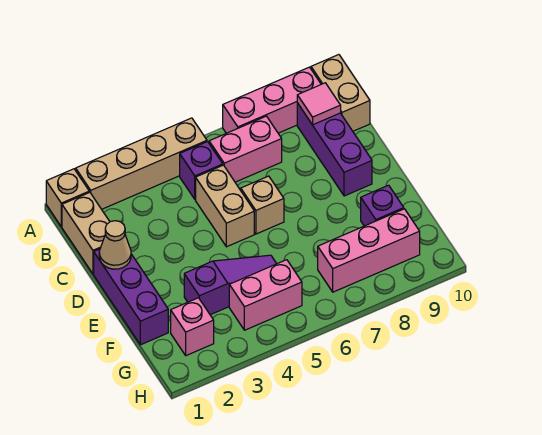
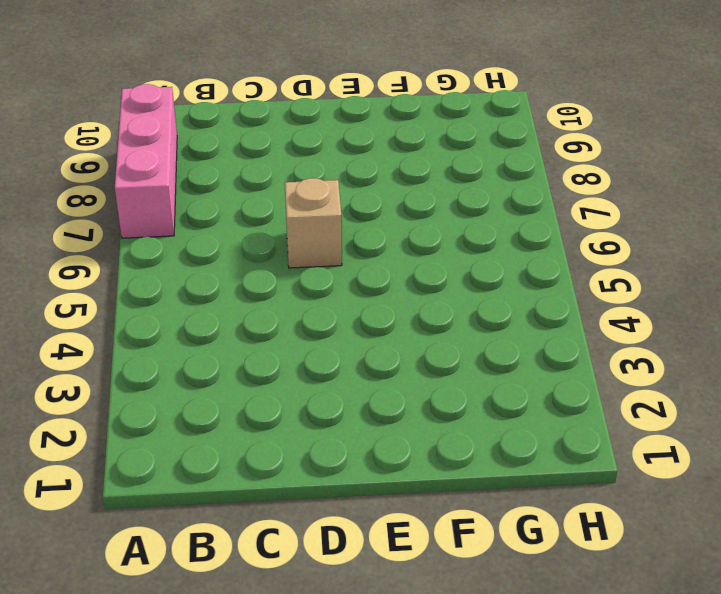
none -> tan 1x1 brick [46,169,89,227]
none -> tan 1x4 brick [76,118,207,209]
none -> tan 1x2 brick [311,55,370,131]

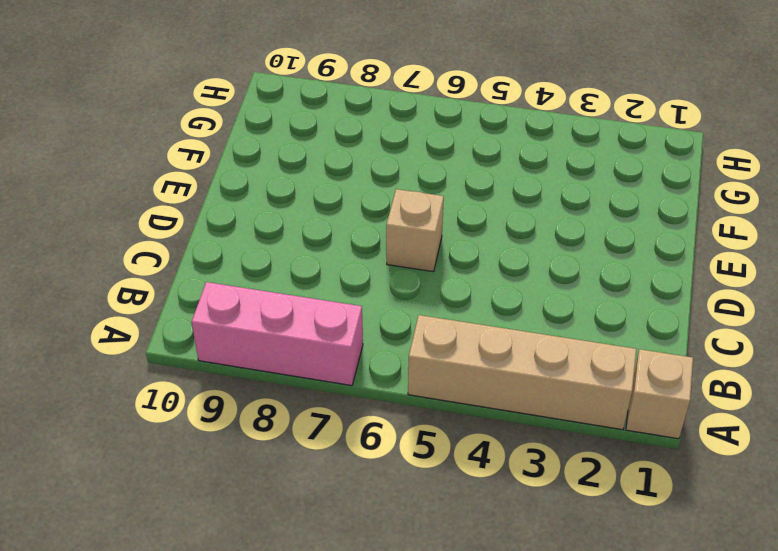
none -> tan 1x2 brick [311,55,370,131]
none -> tan 1x2 brick [62,192,110,274]
none -> purple 1x1 brick [180,142,223,199]

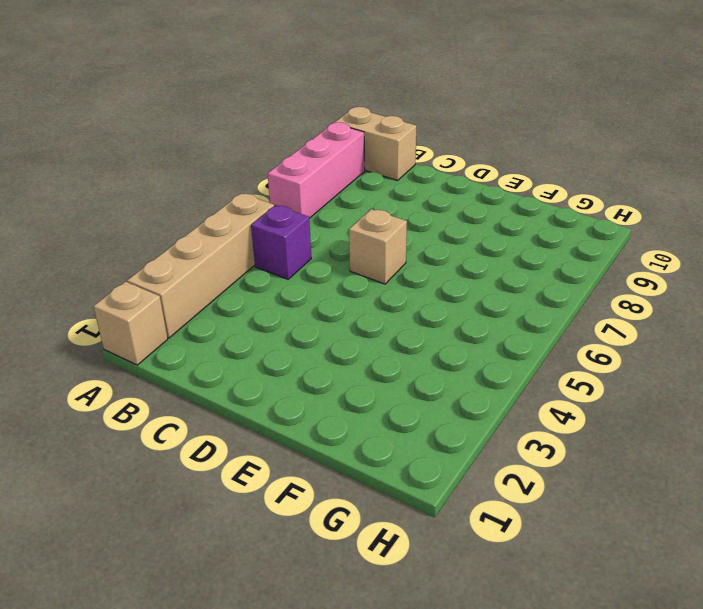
none -> tan 1x2 brick [62,192,110,274]
none -> pink 1x2 brick [209,116,282,182]
none -> purple 1x3 brick [297,103,372,196]

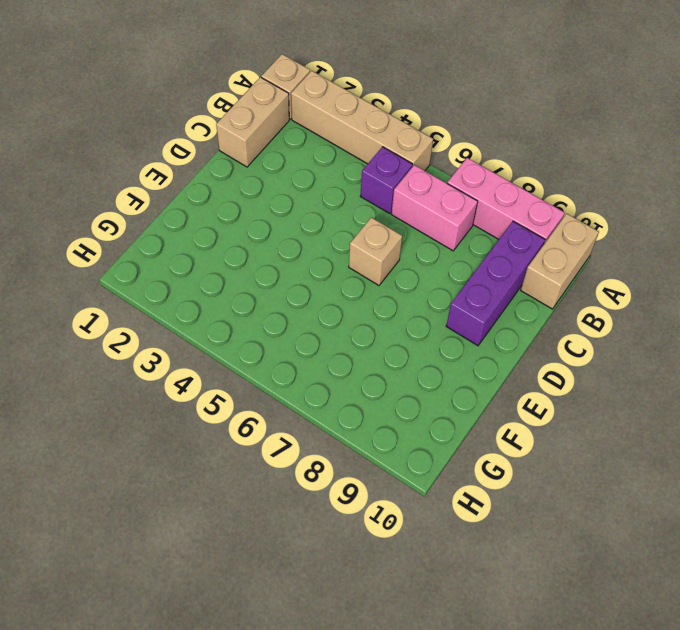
none -> tan 1x2 brick [196,165,254,247]
none -> purple 1x3 brick [94,249,168,345]
none -> purple 1x3 slope [184,255,277,315]

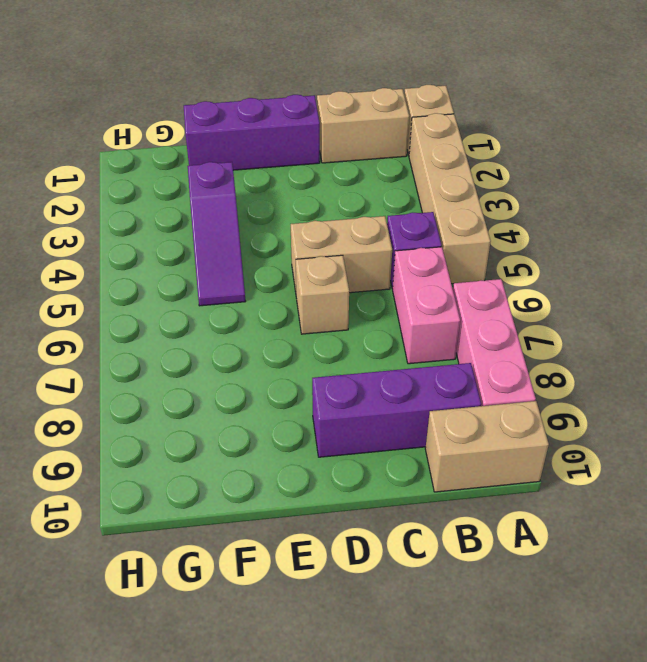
none -> purple 1x1 brick [361,185,404,226]
none -> pink 1x1 brick [171,298,214,356]
none -> pink 1x2 brick [229,260,302,330]

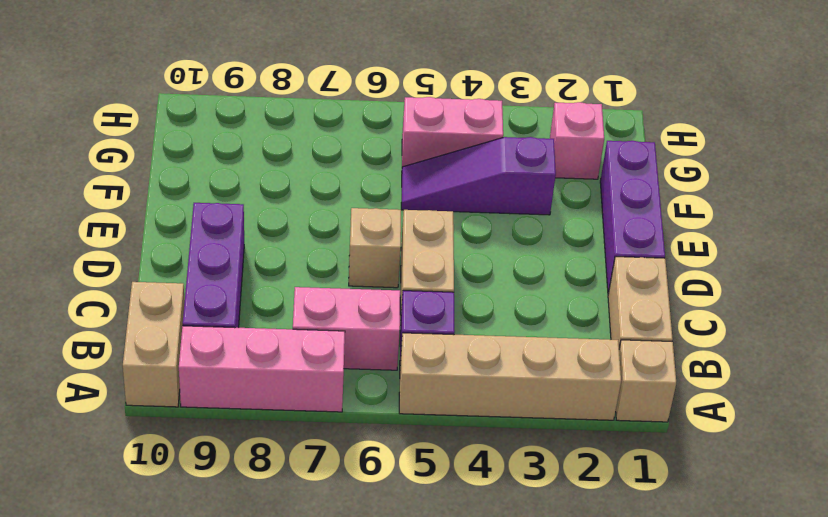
none -> purple 1x1 brick [361,185,404,226]
none -> pink 1x3 brick [318,209,420,292]
none -> pink 1x1 tile [297,83,341,125]

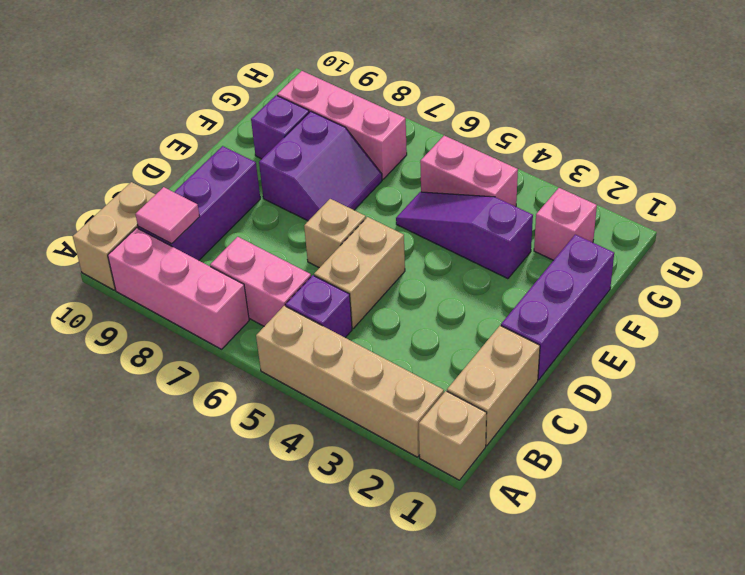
purple 2x2 slope [259,111,382,221] -> none
none -> tan 1x1 cone [99,221,131,269]

